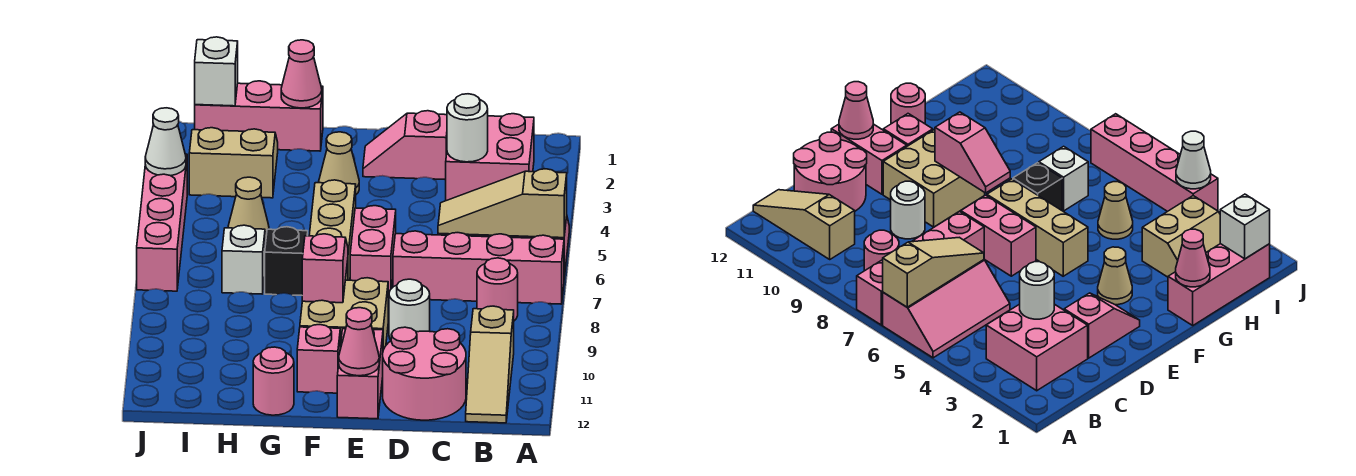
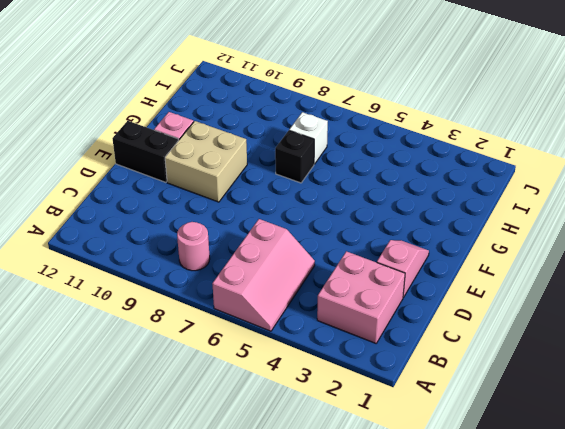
black 1x2 brick [112,121,178,182] -> pink 1x2 brick [337,329,383,419]
none -> pink 1x4 brick [393,231,564,304]
none -> tan 1x3 slope [466,306,514,423]
none -> pink 2x2 round brick [383,327,466,420]

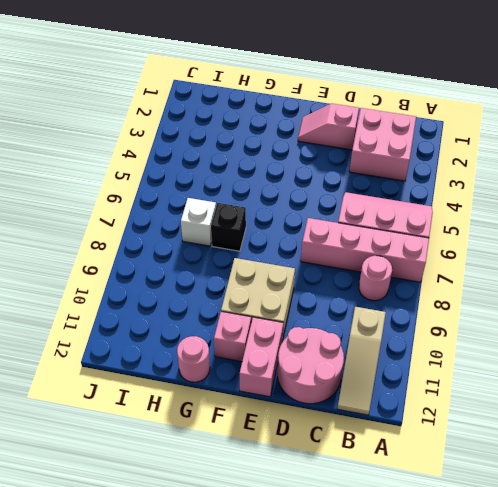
none -> white 1x1 round brick [389,279,430,340]
none -> pink 1x2 brick [350,206,396,298]
none -> tan 1x1 cone [319,132,359,194]

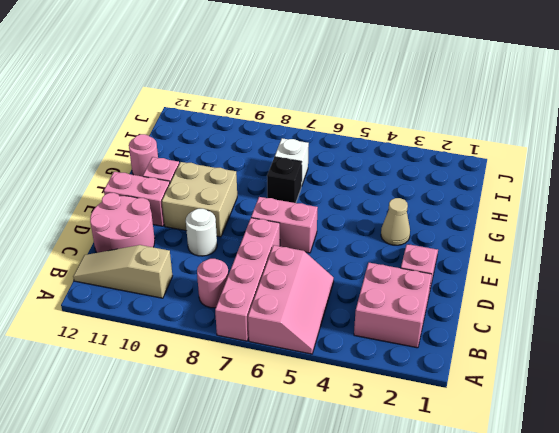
none -> tan 1x3 brick [309,180,356,280]
none -> pink 1x3 brick [195,81,323,151]
none -> tan 2x2 slope [189,128,278,198]

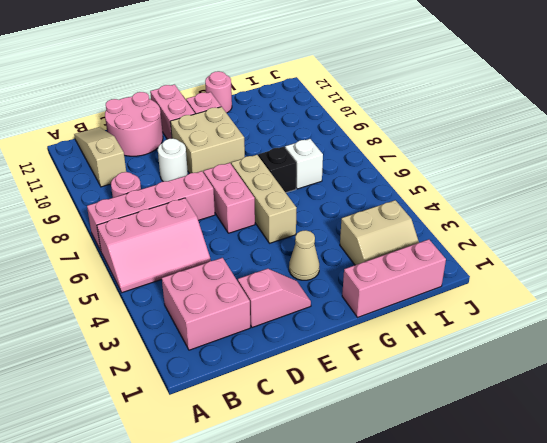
none -> tan 1x1 cone [228,177,269,240]
none -> pink 1x4 brick [137,154,187,291]
none -> tan 1x3 slope [438,169,567,238]

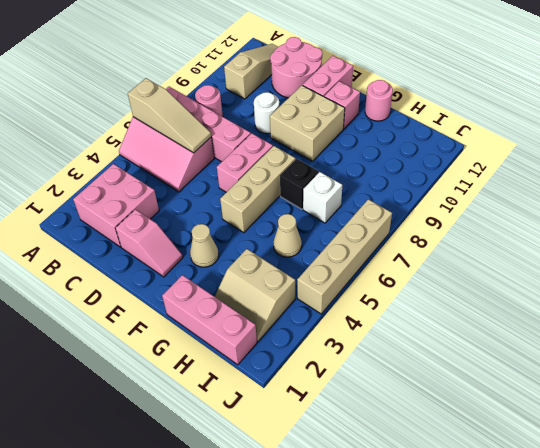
tan 1x4 brick [297,199,392,314] -> pink 1x4 brick [137,154,187,291]
none -> white 1x1 round brick [447,94,488,162]
none -> pink 1x1 cone [339,308,379,376]
none -> pink 1x2 slope [302,234,348,303]

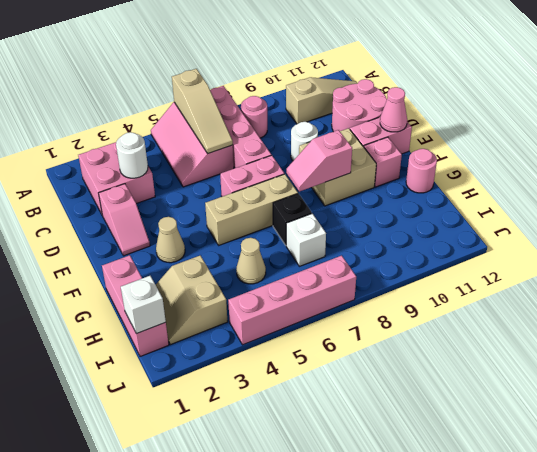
none -> pink 1x1 cone [281,40,322,108]
none -> white 1x1 cone [145,108,186,176]

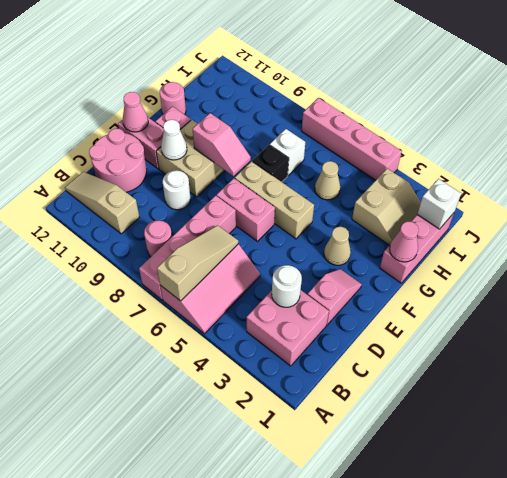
white 1x1 cone [161,120,187,160] -> white 1x1 cone moved to [145,108,186,176]

